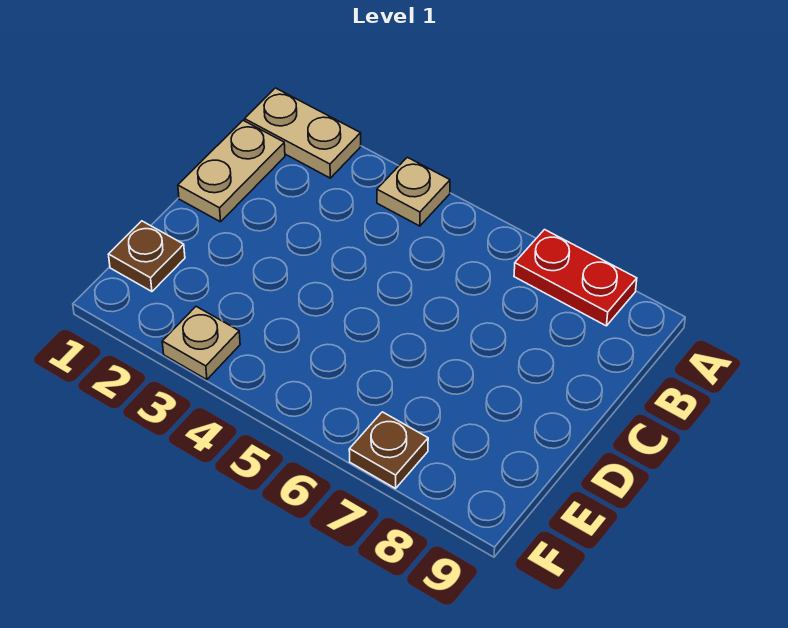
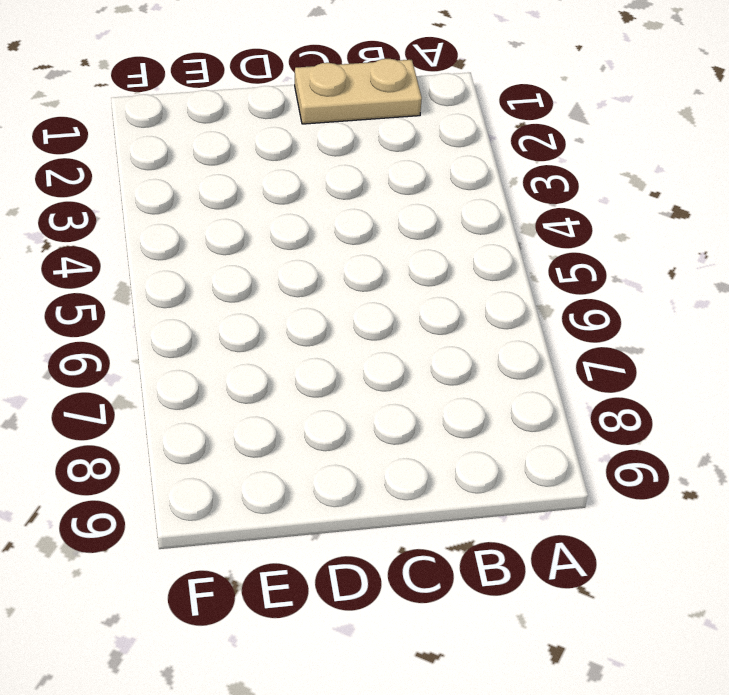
none -> tan 1x2 plate [245,88,361,178]
none -> tan 1x1 plate [377,157,450,226]

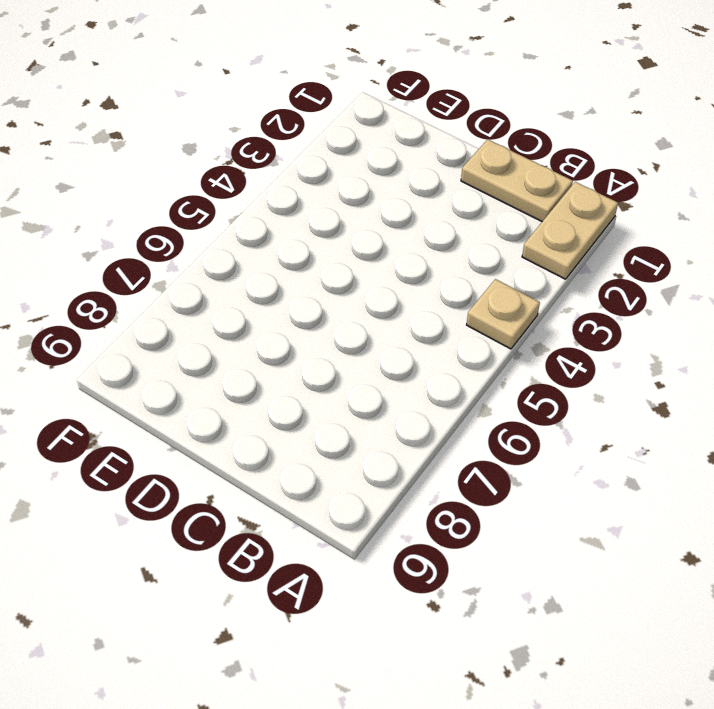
none -> red 1x2 plate [514,230,637,326]
none -> brown 1x1 plate [108,221,185,292]

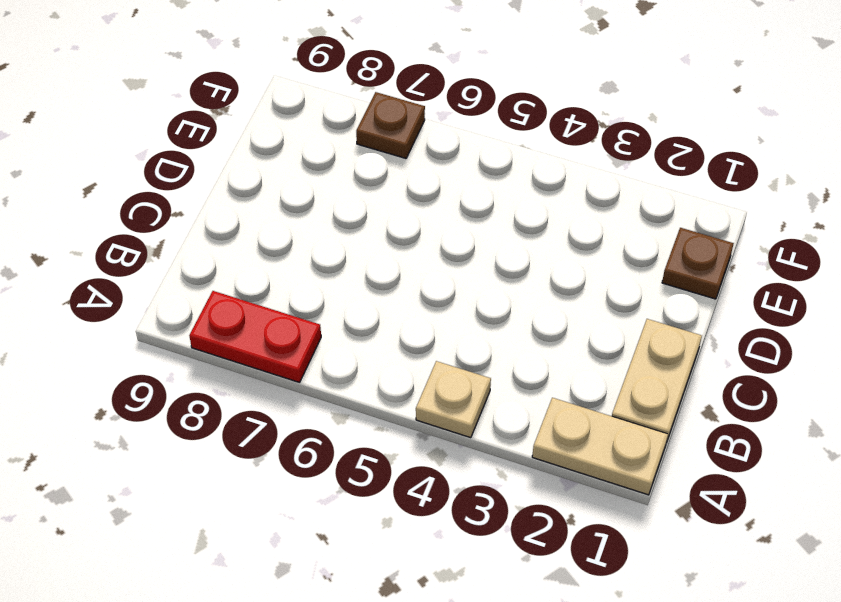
none -> tan 1x1 plate [162,307,240,380]

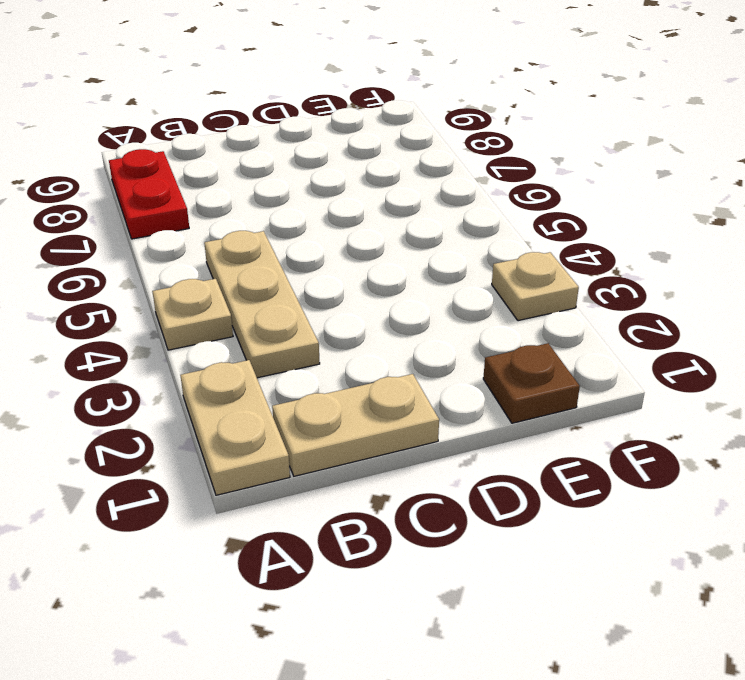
tan 1x3 plate [204,231,320,378] -> none
none -> brown 1x1 plate [349,412,428,488]

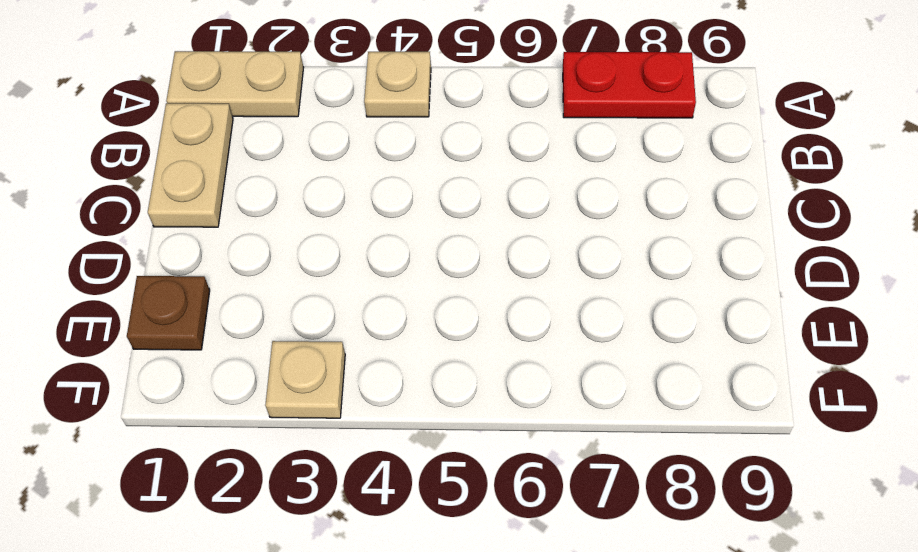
none -> brown 1x1 plate [349,412,428,488]

